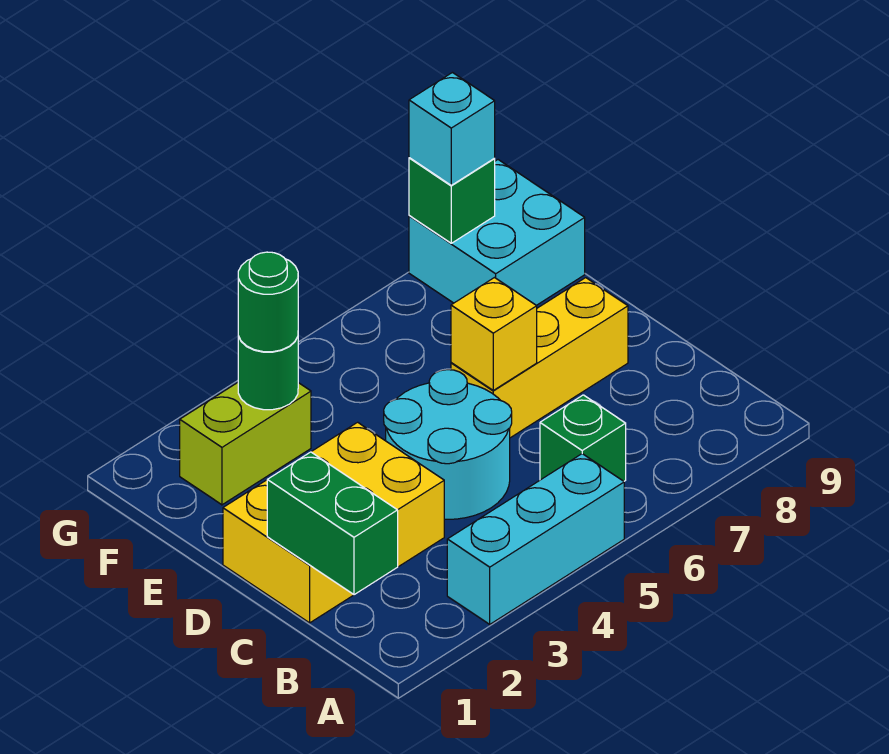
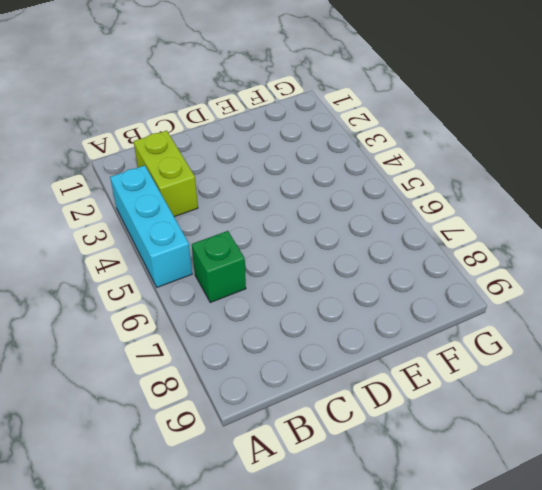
lime 1x2 brick [134,131,198,217] -> lime 1x2 brick moved to [180,383,311,505]
none -> yellow 2x3 brick [223,422,444,623]
none -> cyan 2x2 round brick [384,370,512,519]
none -> yellow 1x3 brick [451,278,628,438]

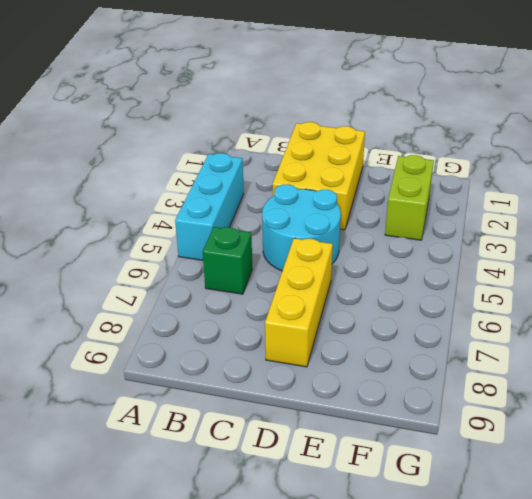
none -> cyan 2x2 brick [409,160,585,305]
none -> green 1x2 brick [267,452,398,595]
none -> yellow 1x1 brick [451,278,537,390]

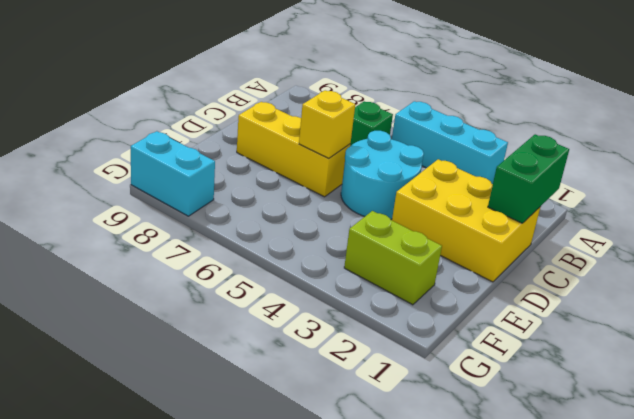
cyan 1x2 brick [131,131,215,216] -> cyan 2x2 brick [409,160,585,305]
none -> green 1x1 round brick [238,336,298,410]
none -> green 1x1 brick [409,158,495,243]
none -> green 1x1 round brick [238,252,298,352]

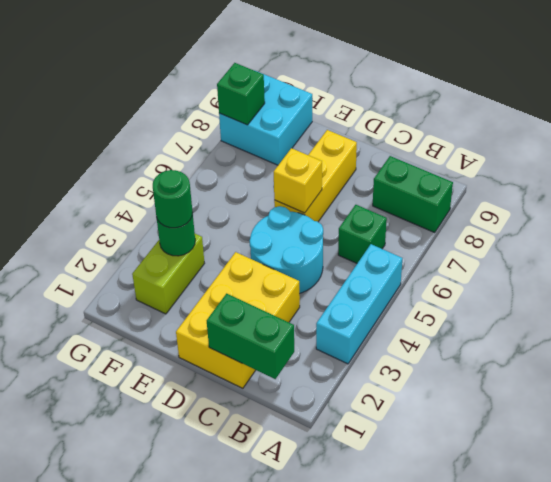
green 1x2 brick [373,156,453,232] -> none
none -> cyan 1x1 brick [409,73,495,185]

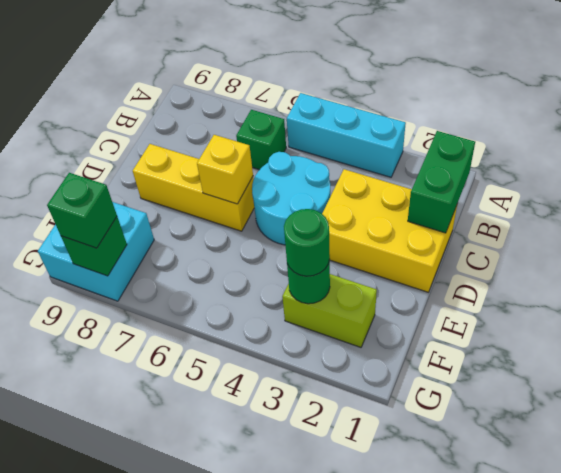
green 1x1 brick [47,173,117,248] -> cyan 1x1 brick [409,73,495,185]

